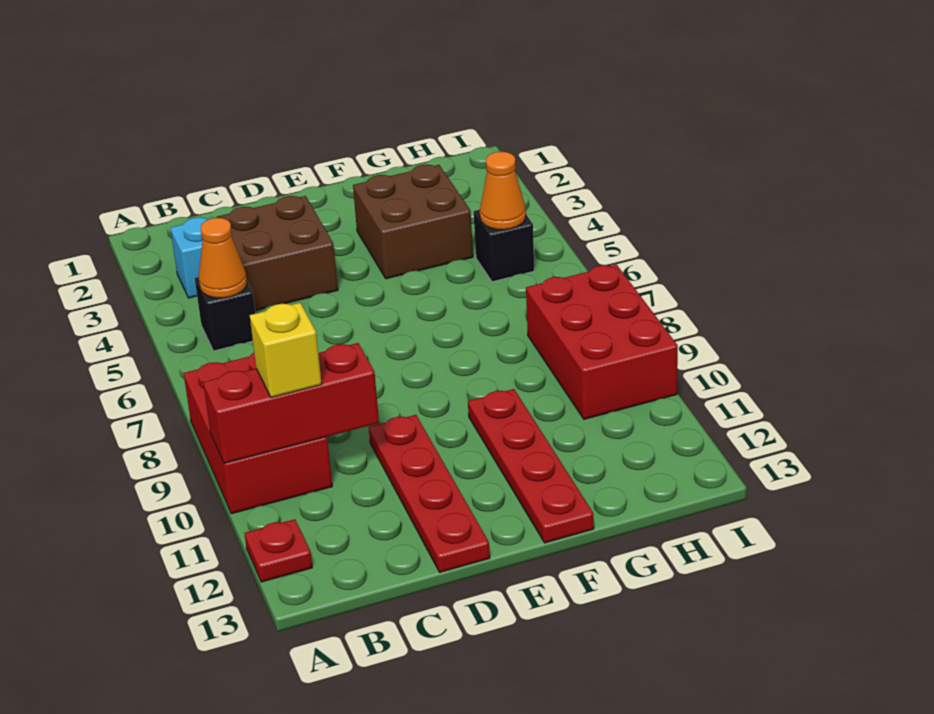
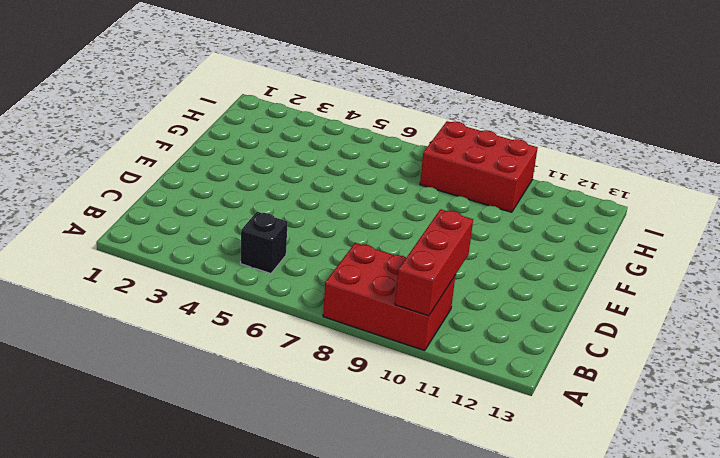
none -> red 1x1 plate [245,519,312,582]
none -> cyan 1x1 brick [170,217,214,298]
none -> brown 2x2 brick [217,196,338,311]

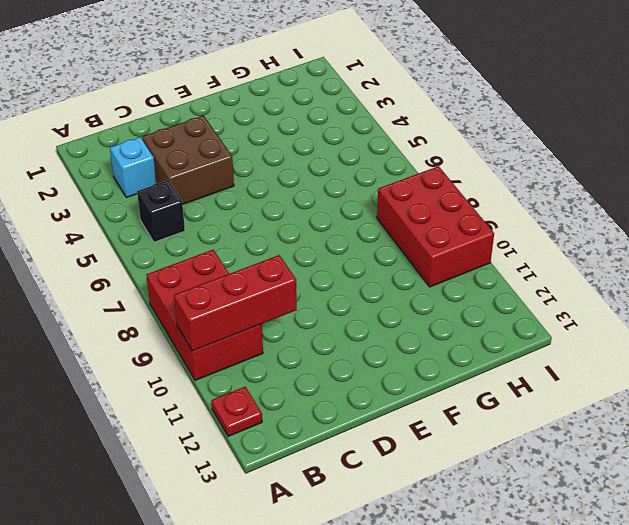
none -> red 1x4 plate [369,415,490,572]
none -> brown 2x2 brick [353,165,473,279]
none -> red 1x4 plate [468,389,594,543]

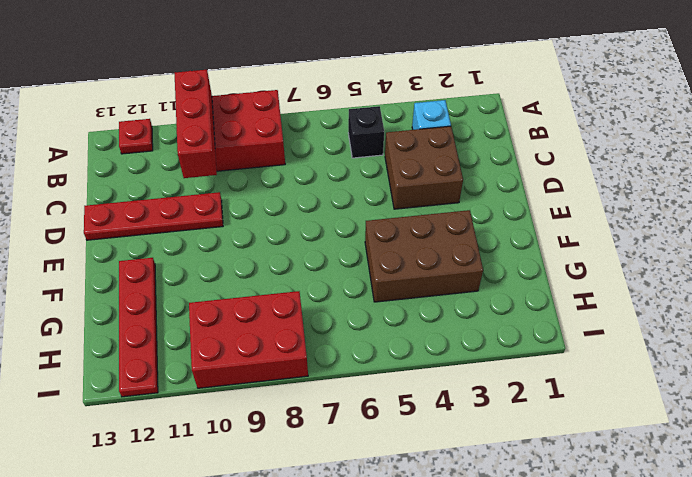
brown 2x3 brick [365,210,483,302] -> brown 2x2 brick [353,165,473,279]
red 1x4 plate [119,258,158,397] -> red 1x4 plate turned to [468,389,594,543]
none -> black 1x1 brick [474,210,534,282]
none -> orange 1x1 cone [199,218,247,298]
none -> orange 1x1 cone [480,152,526,230]

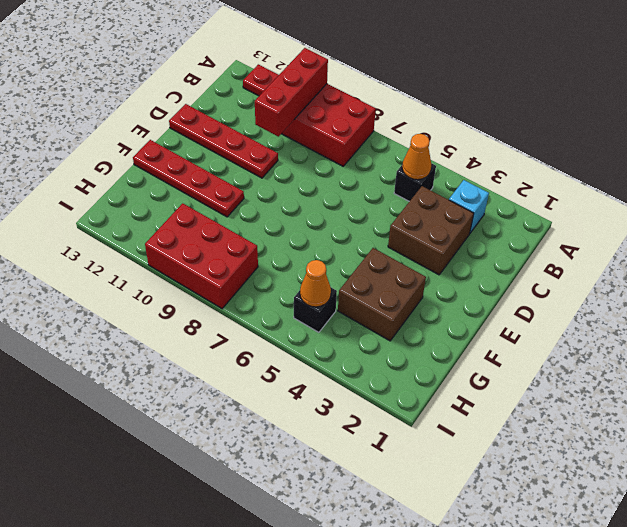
none -> yellow 1x1 brick [250,303,322,397]

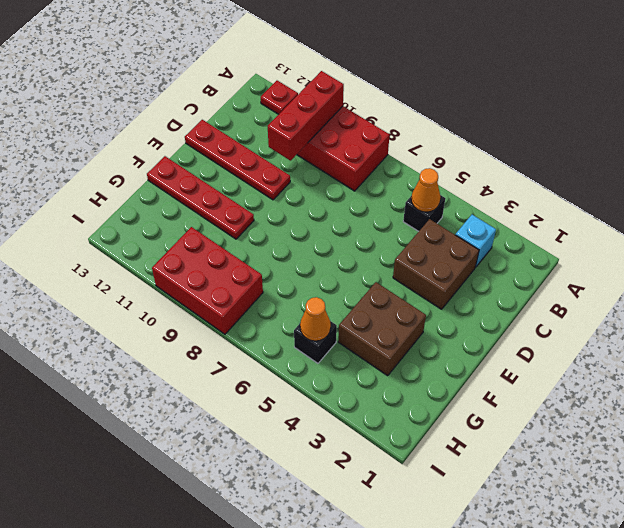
none -> yellow 1x1 brick [250,303,322,397]

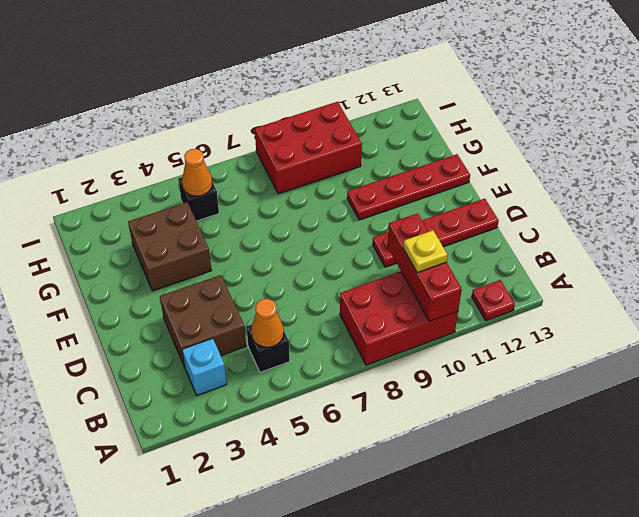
yellow 1x1 plate [403,230,447,273] -> yellow 1x1 brick [250,303,322,397]

